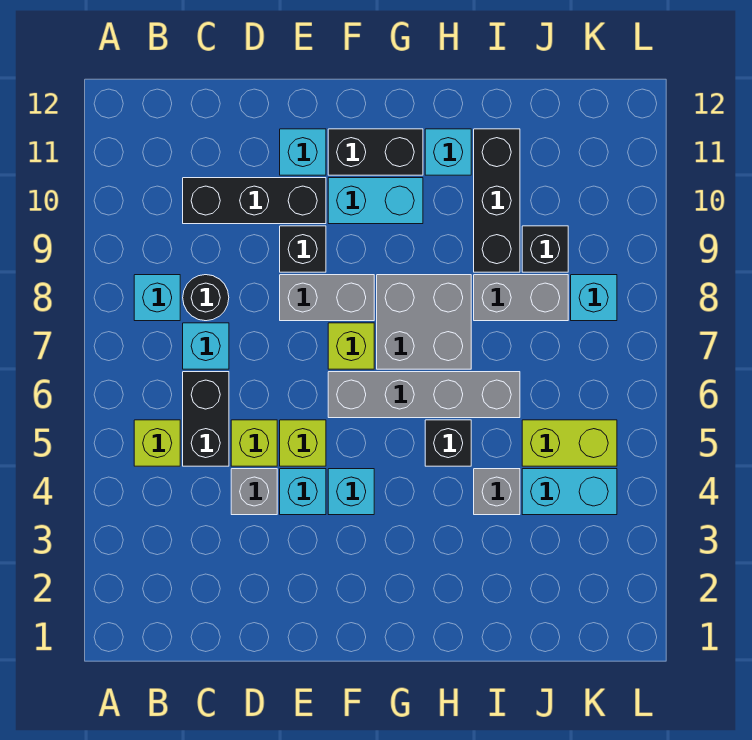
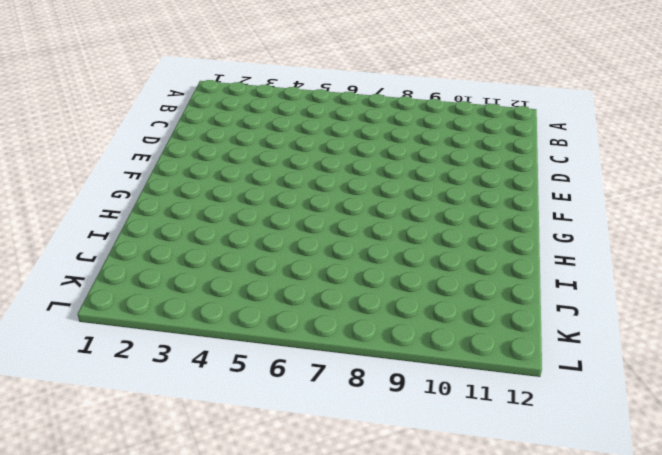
none -> lime 1x1 brick [134,420,180,466]
none -> cyan 1x1 brick [134,275,180,321]
none -> black 1x2 brick [183,372,229,466]

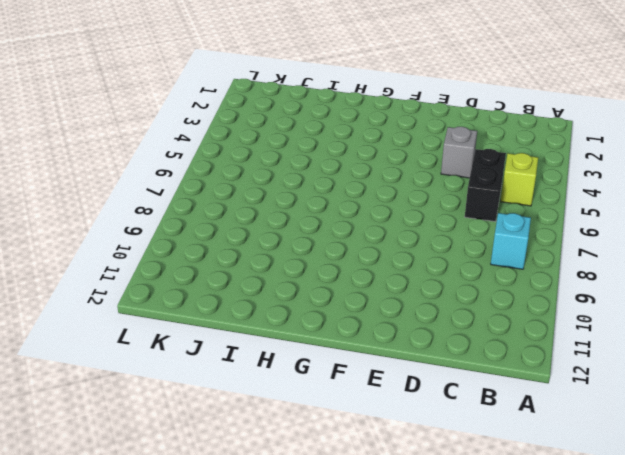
none -> cyan 1x1 brick [183,323,229,369]
none -> black 1x1 round brick [183,275,229,321]
none -> black 1x3 brick [183,178,326,224]

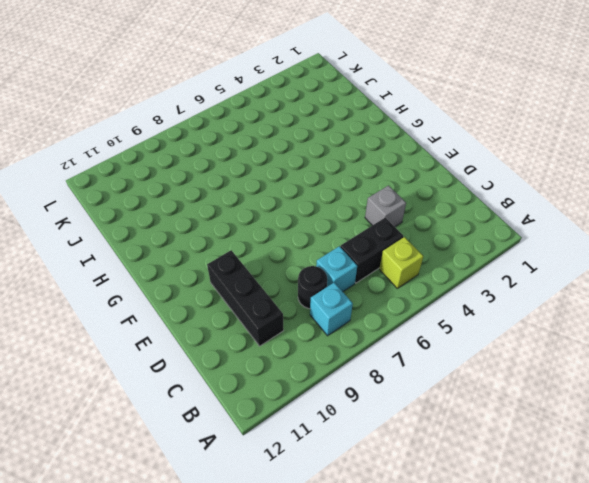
none -> lime 1x1 brick [231,420,277,466]
none -> cyan 1x1 brick [280,469,326,515]
none -> lime 1x1 brick [280,420,326,466]

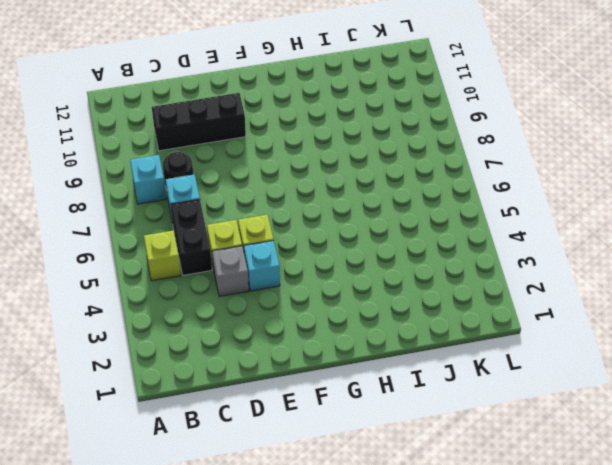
none -> grey 1x2 brick [280,275,374,321]
none -> black 1x1 brick [280,226,326,272]
none -> cyan 1x1 brick [280,129,326,175]

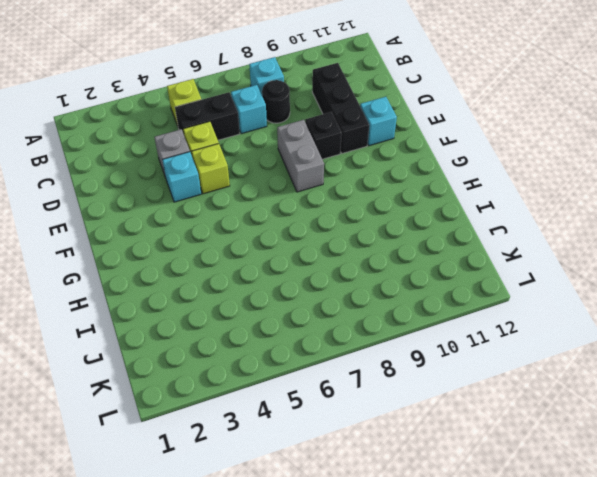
none -> cyan 1x1 brick [328,469,374,515]
none -> grey 1x4 brick [328,372,520,418]
none -> lime 1x1 brick [328,323,374,369]

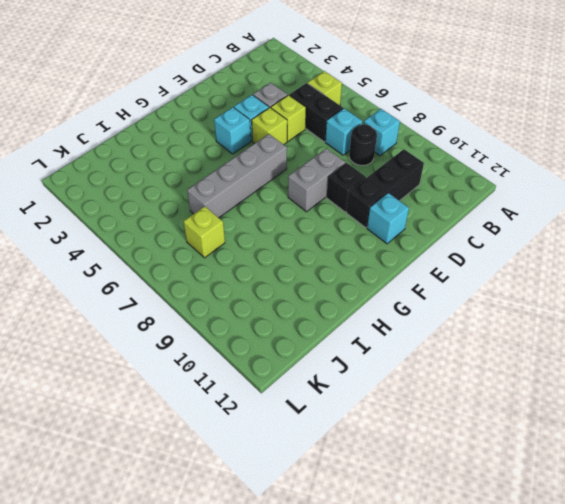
lime 1x1 brick [184,206,225,258] -> lime 1x1 brick moved to [328,323,374,369]
none -> cyan 1x2 brick [328,178,423,224]
none -> black 1x2 brick [328,129,423,175]
none -> grey 2x2 brick [377,275,471,369]

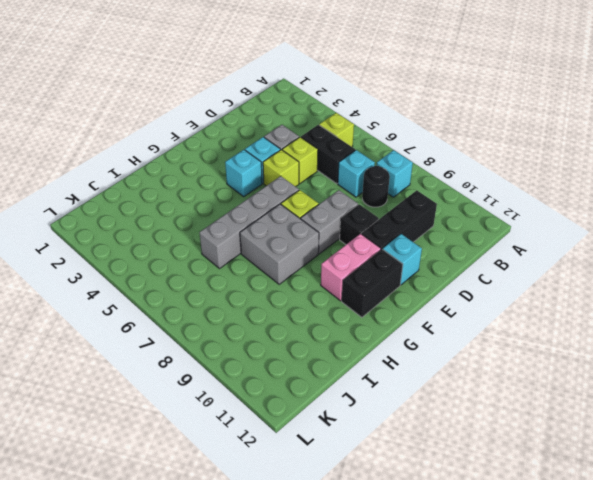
pink 1x2 brick [321,234,381,301] -> cyan 1x2 brick [328,178,423,224]
none -> black 1x1 brick [425,420,471,466]
none -> cyan 1x1 brick [425,129,471,175]
none -> grey 1x1 brick [474,469,520,515]

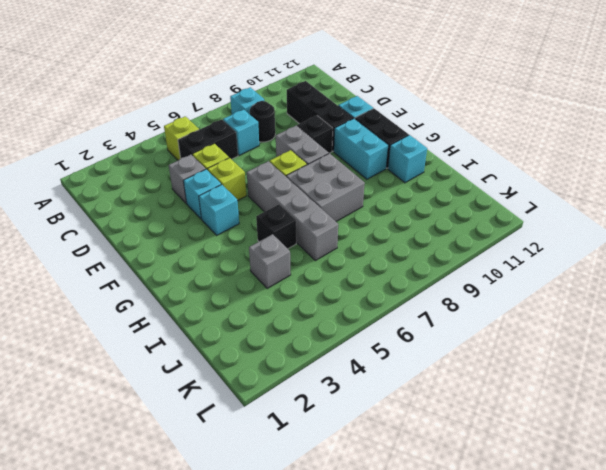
none -> grey 1x2 brick [474,275,568,321]
none -> black 1x3 brick [474,129,520,272]
none -> cyan 1x2 brick [522,469,617,515]

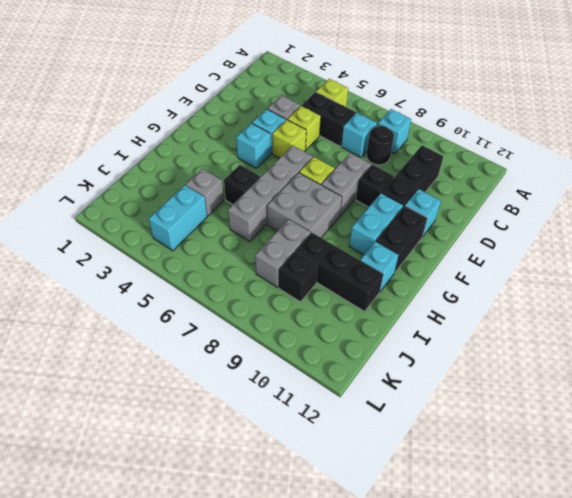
none -> lime 1x2 brick [522,420,617,466]
none -> cyan 1x1 brick [571,275,617,321]

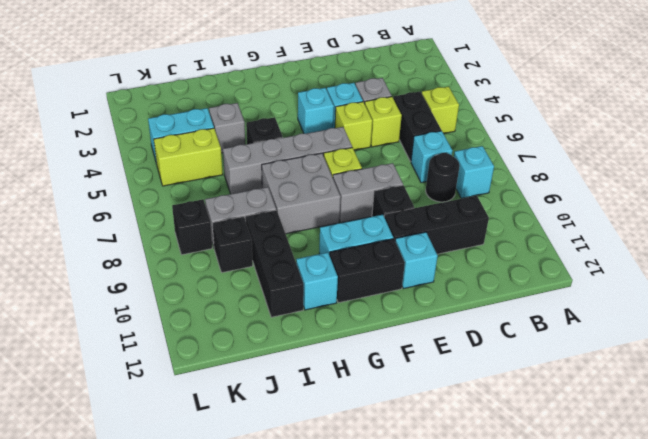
black 1x1 brick [172,200,212,255] -> cyan 1x1 brick [571,275,617,321]

